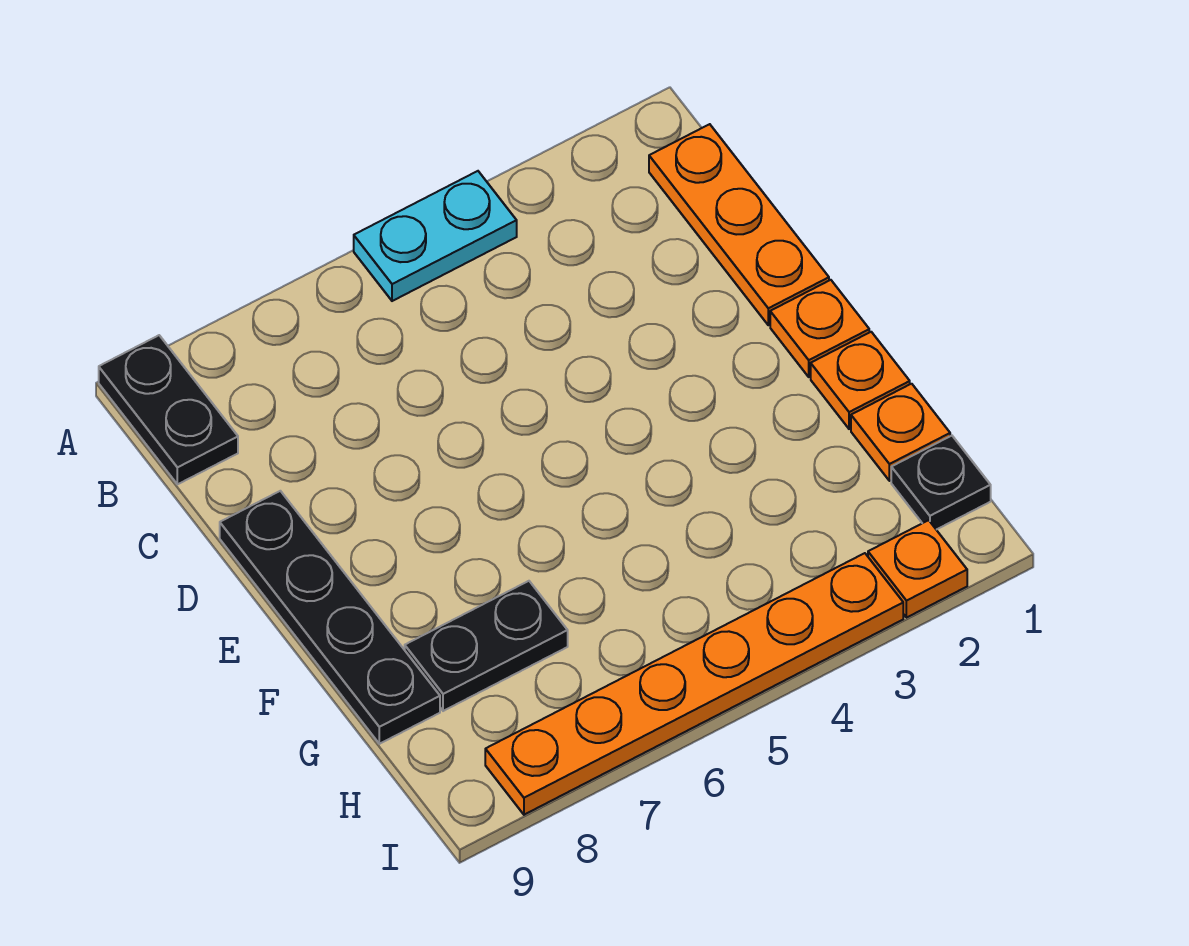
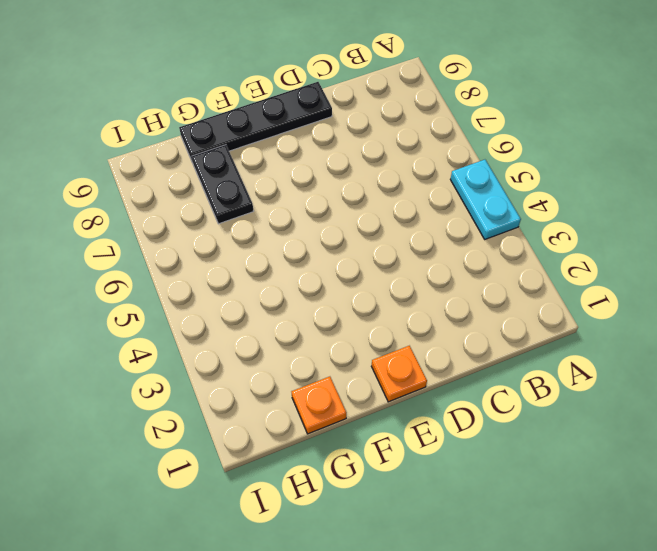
none -> black 1x2 plate [99,335,238,484]
none -> orange 1x3 plate [649,124,829,325]

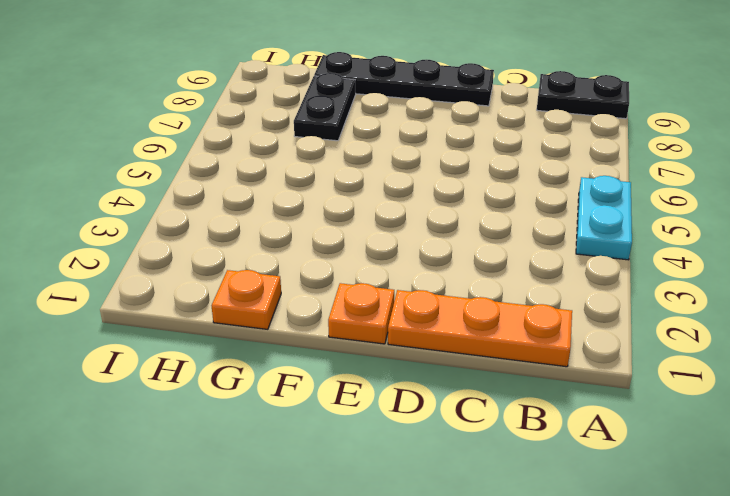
none -> orange 1x1 plate [811,332,910,429]
none -> black 1x1 plate [891,436,991,530]

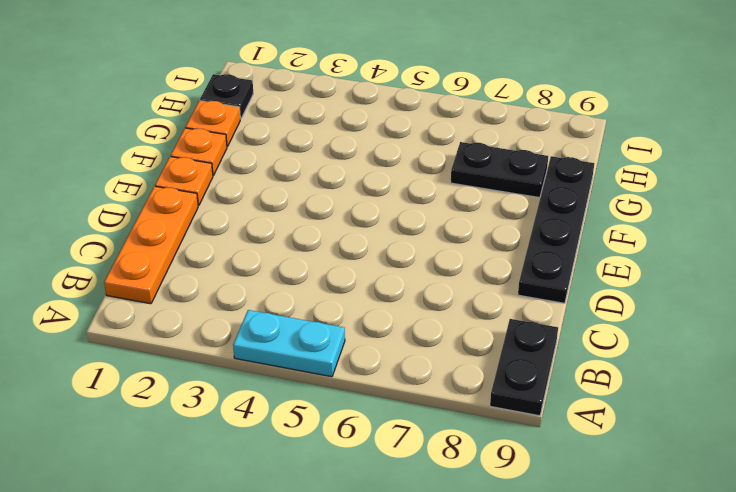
none -> orange 1x1 plate [868,520,967,618]
none -> orange 1x6 plate [485,553,903,815]

